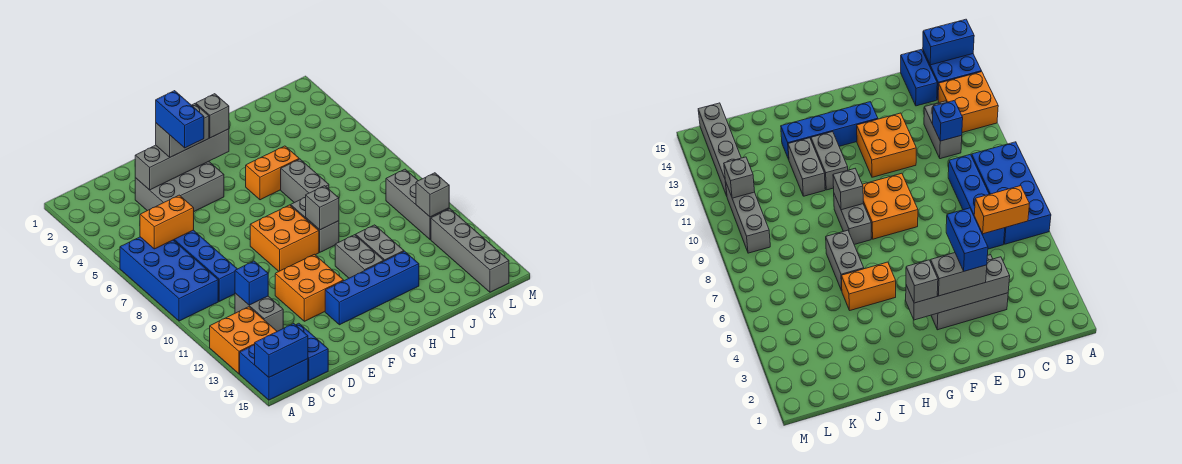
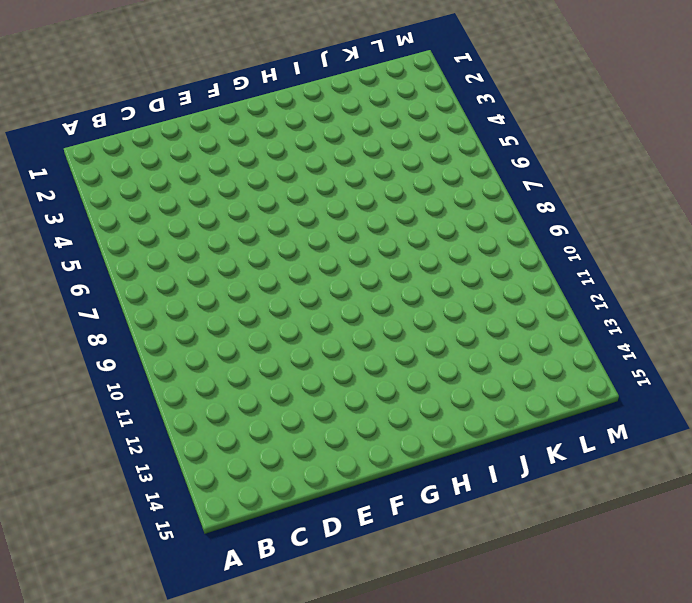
none -> blue 2x4 brick [120,237,218,321]
none -> orange 2x2 brick [210,307,277,374]
none -> blue 2x2 brick [240,345,308,400]

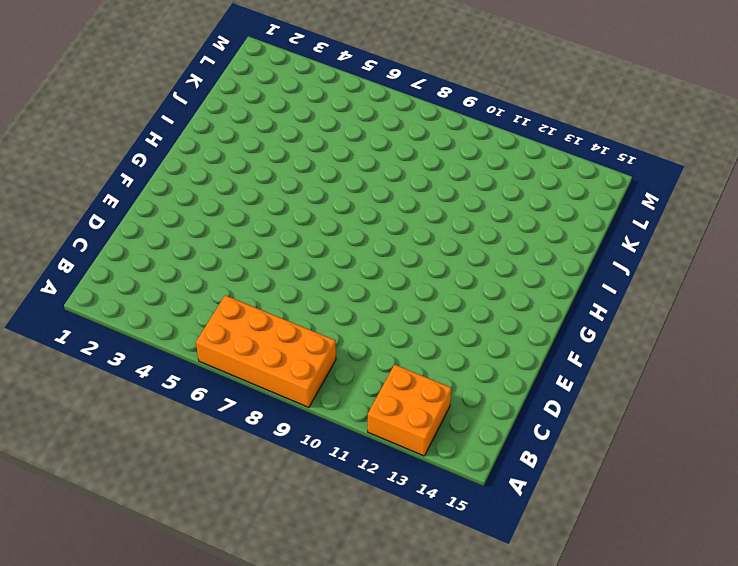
orange 2x4 brick [196,295,336,407] -> blue 2x4 brick [120,237,218,321]
none -> blue 2x2 brick [240,345,308,400]
none -> blue 1x4 brick [174,230,237,301]
none -> grey 1x2 brick [235,293,283,331]

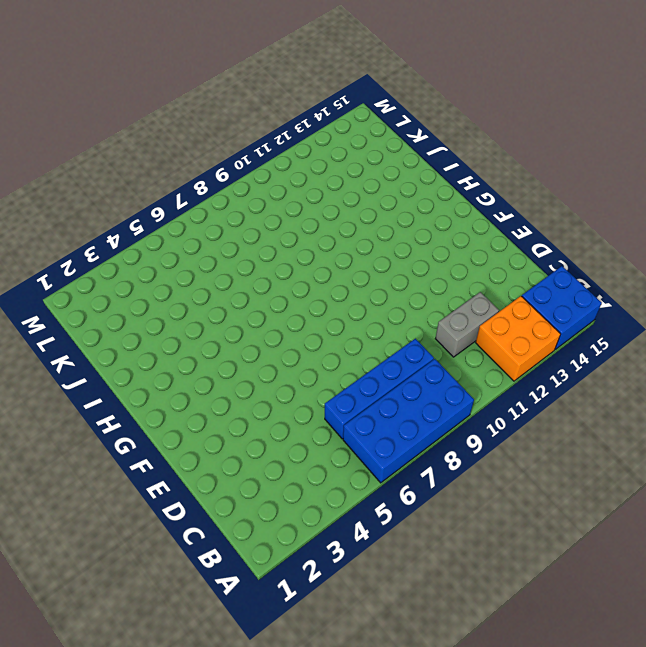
none -> blue 1x2 brick [296,323,328,380]
none -> grey 2x3 brick [135,161,224,211]
none -> orange 2x2 brick [275,254,344,321]

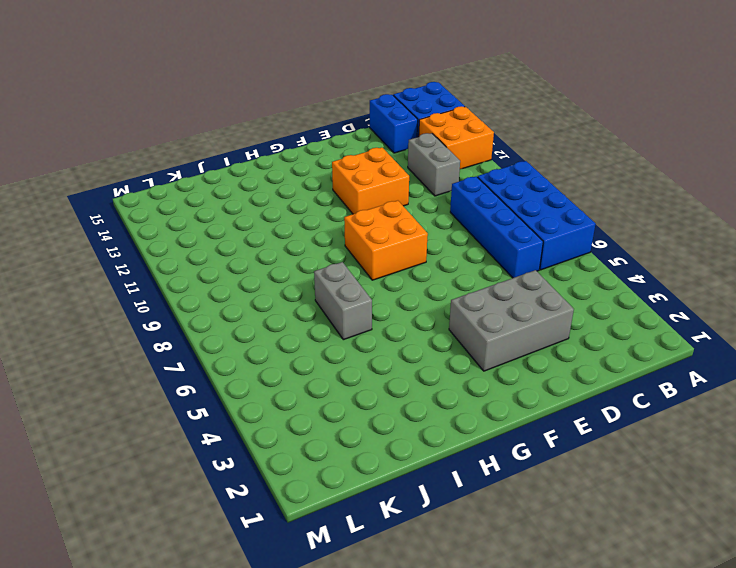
none -> blue 1x4 brick [325,251,419,325]
none -> orange 1x2 brick [246,146,299,200]
none -> grey 1x2 brick [291,197,339,252]

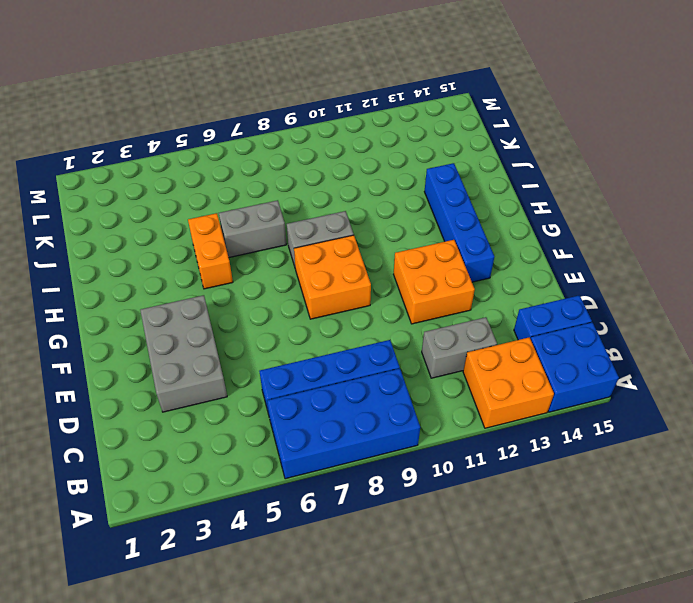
none -> grey 1x2 brick [335,235,384,278]
none -> grey 1x2 brick [356,225,404,261]
none -> grey 1x3 brick [386,169,449,240]

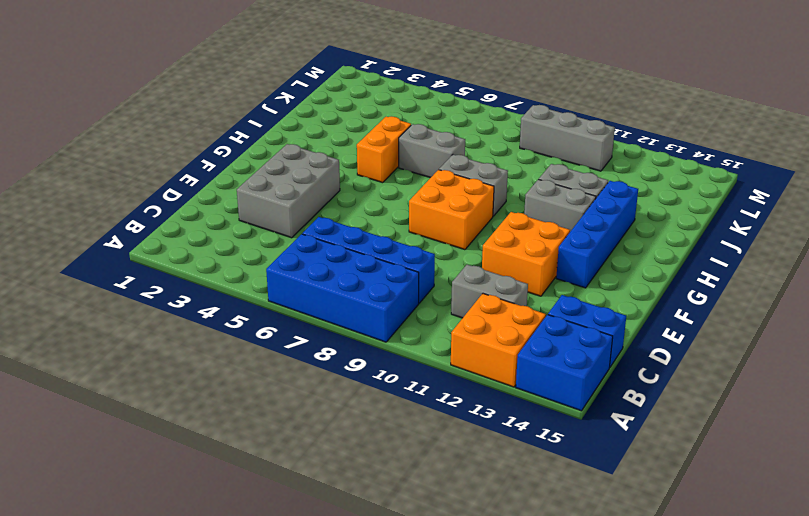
none -> grey 1x4 brick [431,209,509,292]
none -> blue 1x2 brick [255,324,308,377]
none -> orange 1x2 brick [140,195,194,249]

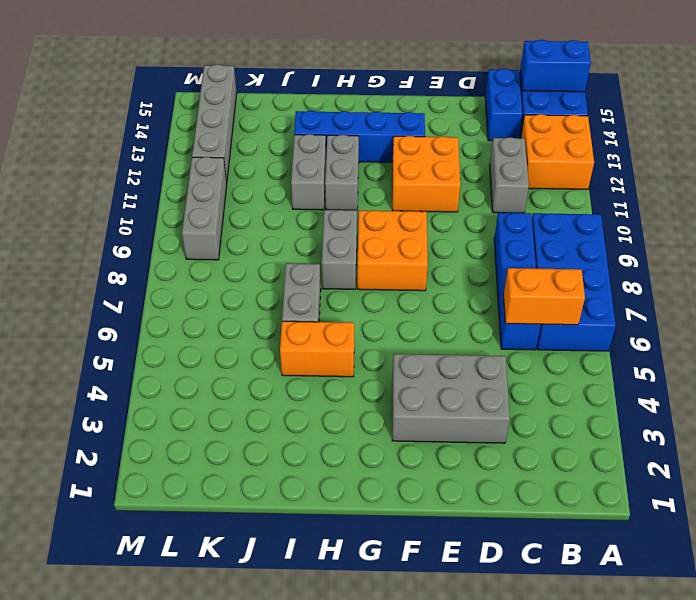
none -> blue 1x1 brick [235,261,268,305]
none -> grey 1x4 brick [135,129,229,190]
none -> grey 1x1 brick [306,186,339,230]

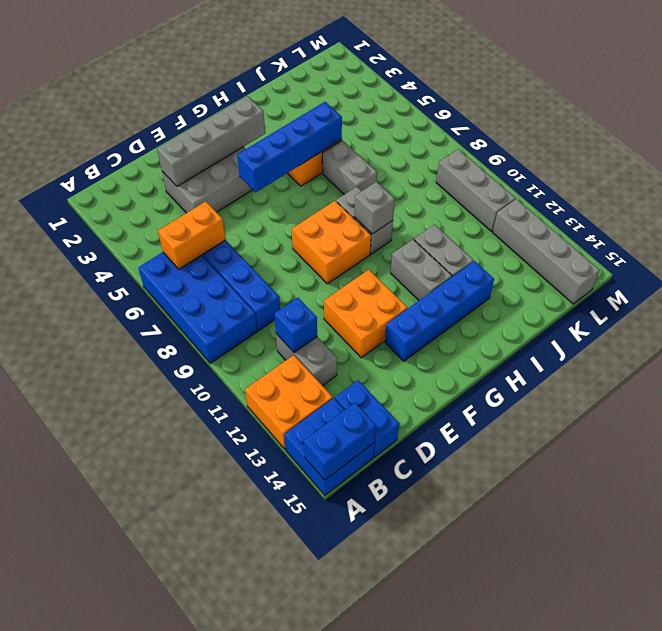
blue 1x4 brick [237,102,342,192] -> none
none -> grey 1x1 brick [416,173,449,217]
none -> grey 1x2 brick [156,104,209,157]
none -> grey 1x1 brick [196,94,229,138]

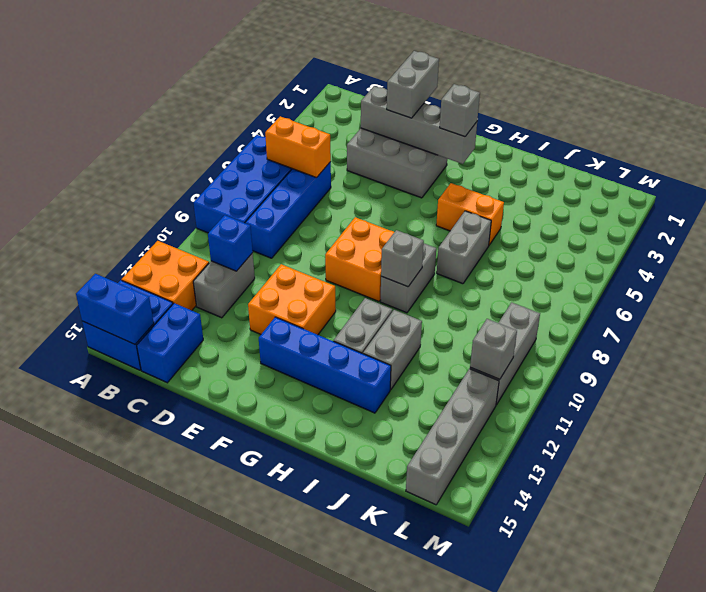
grey 1x2 brick [387,51,439,118] -> grey 1x2 brick turned to [156,104,209,157]
none -> blue 1x2 brick [156,91,204,148]

